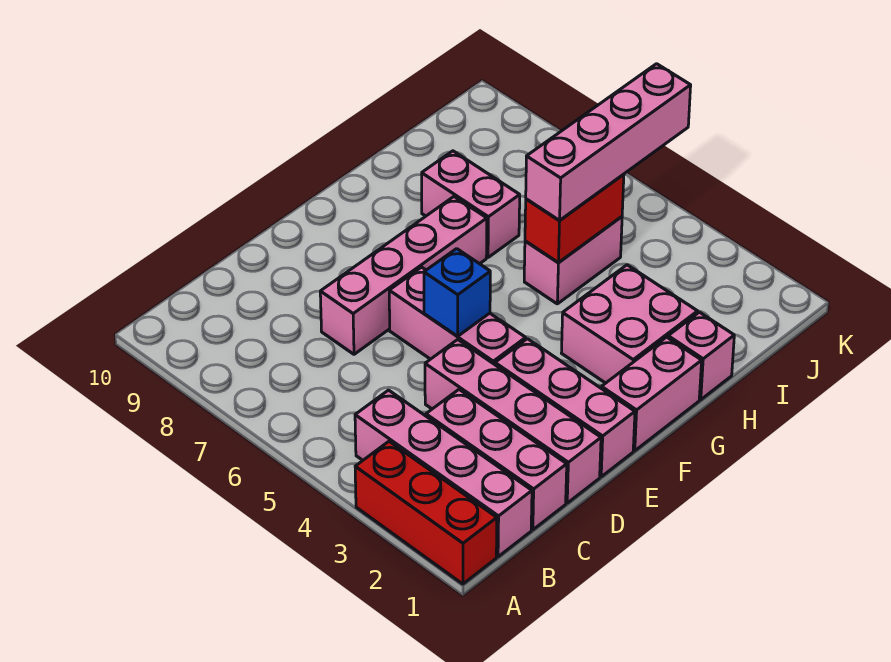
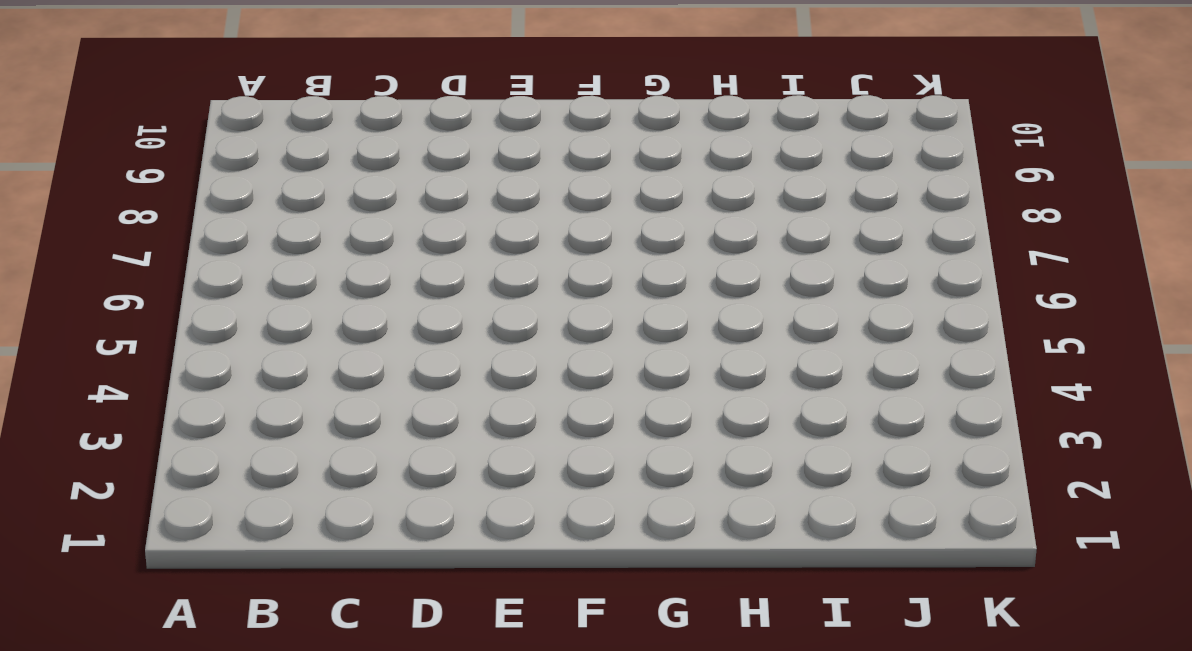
none -> red 1x3 brick [355,441,497,584]
none -> pink 1x4 brick [355,390,532,557]
none -> pink 1x3 brick [426,390,567,530]

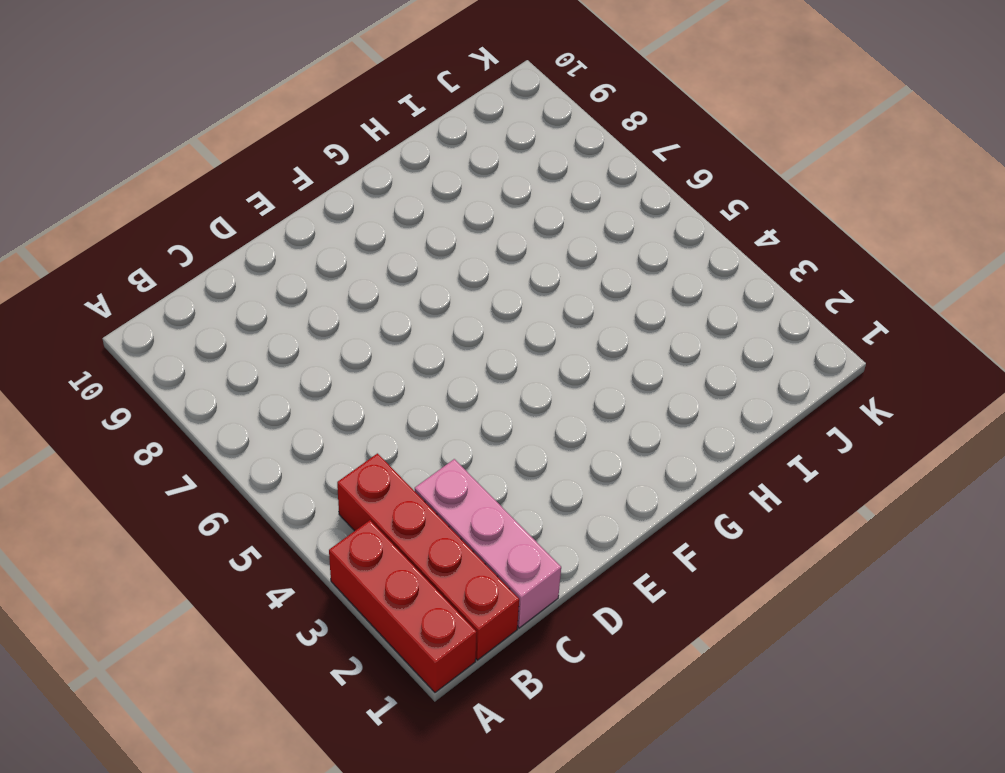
red 1x4 brick [337,453,519,660] -> pink 1x4 brick [355,390,532,557]
none -> pink 1x4 brick [425,340,601,503]
none -> pink 1x4 brick [320,197,487,354]
none -> pink 1x3 brick [495,339,635,477]

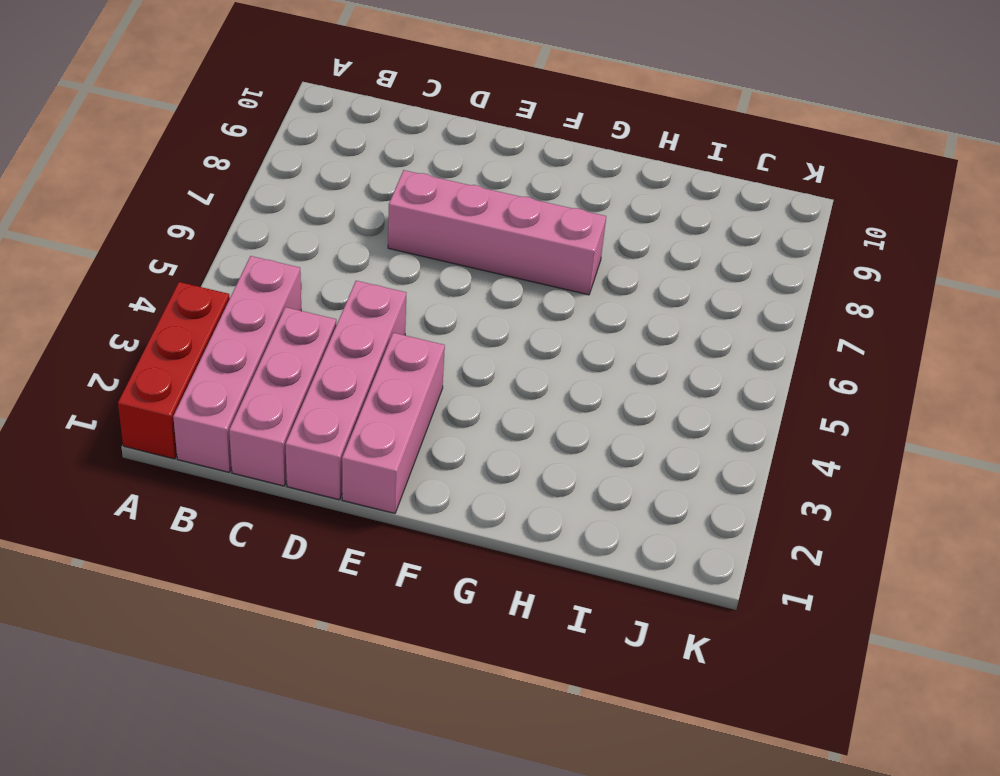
none -> pink 1x3 brick [389,267,526,364]
none -> pink 1x2 brick [601,337,702,451]
none -> pink 2x2 brick [562,265,698,383]

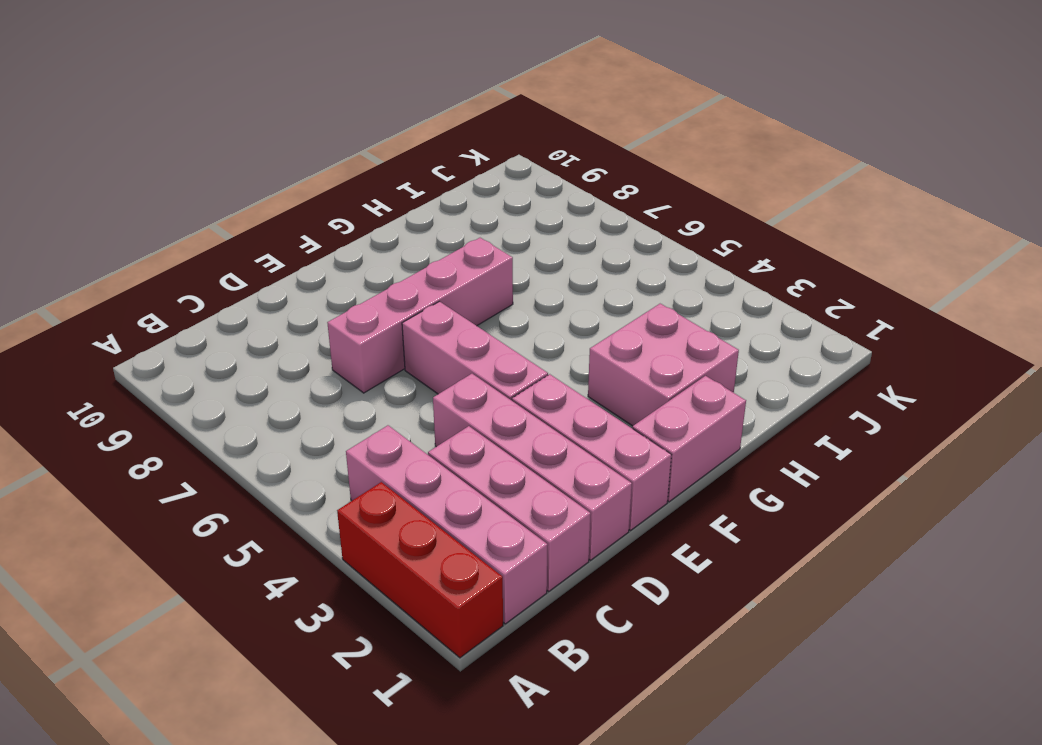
none -> pink 1x1 brick [668,312,734,400]
none -> pink 1x2 brick [524,217,622,304]
none -> pink 1x2 brick [422,151,520,257]

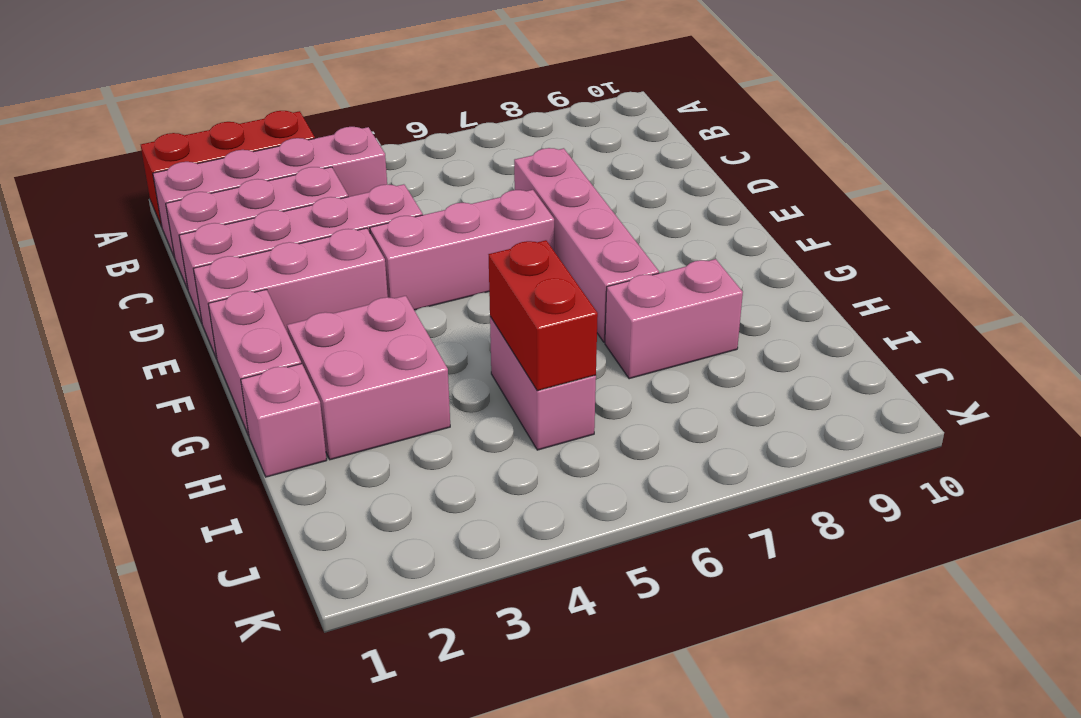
none -> blue 1x1 brick [424,249,490,336]
none -> pink 1x4 brick [526,64,691,221]

